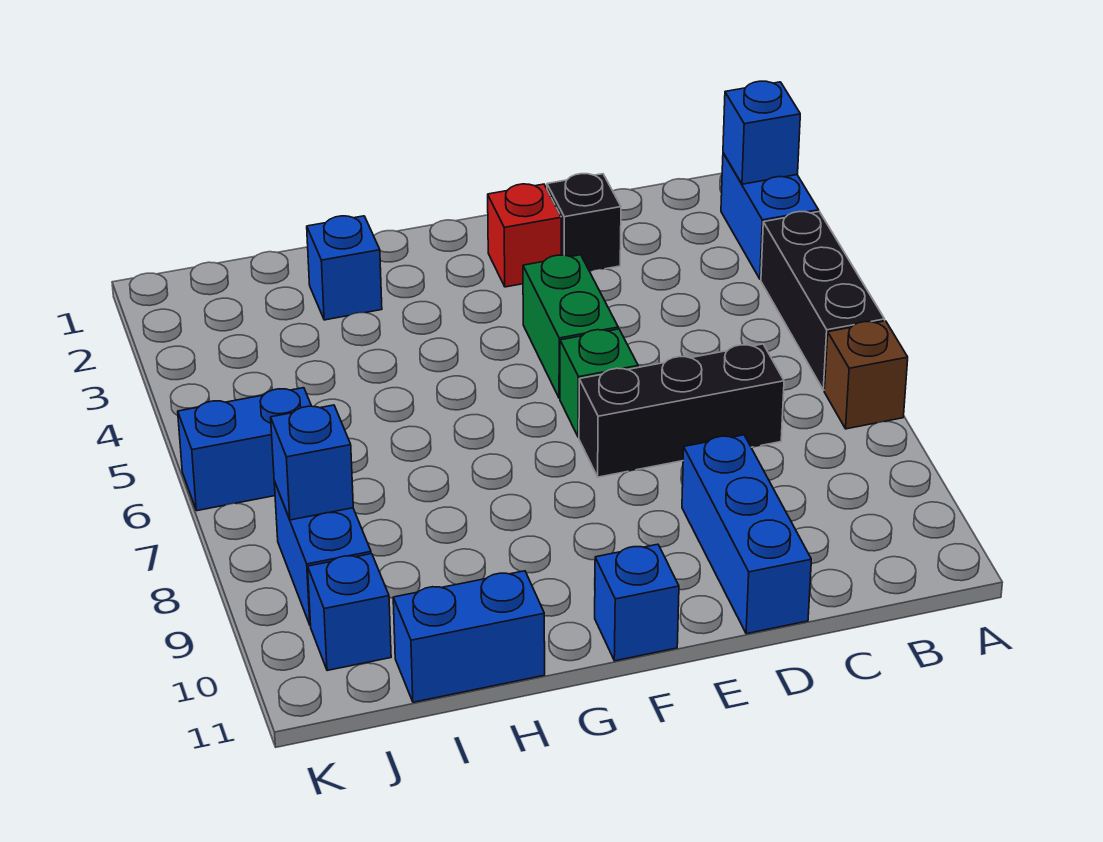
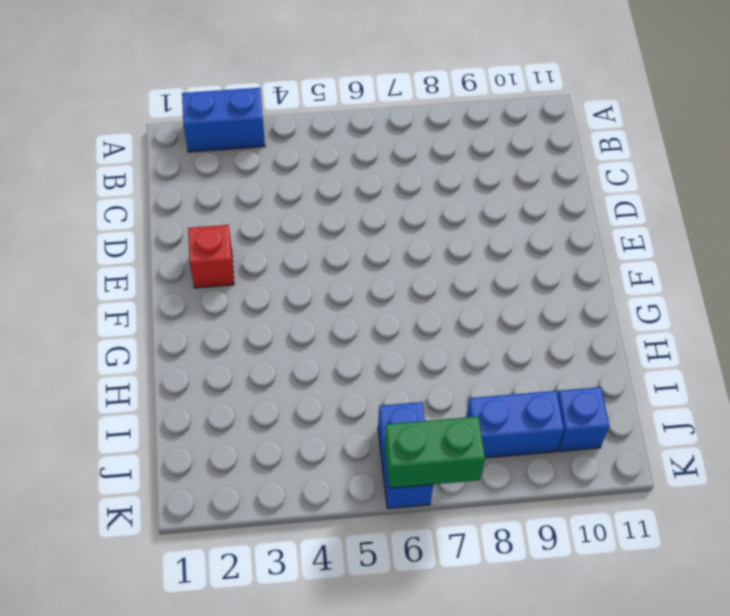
green 1x2 brick [384,417,485,488] -> green 1x2 brick moved to [523,255,618,398]
none -> black 1x3 brick [761,212,885,390]
none -> brown 1x1 brick [824,321,908,429]
none -> black 1x3 brick [579,344,784,477]

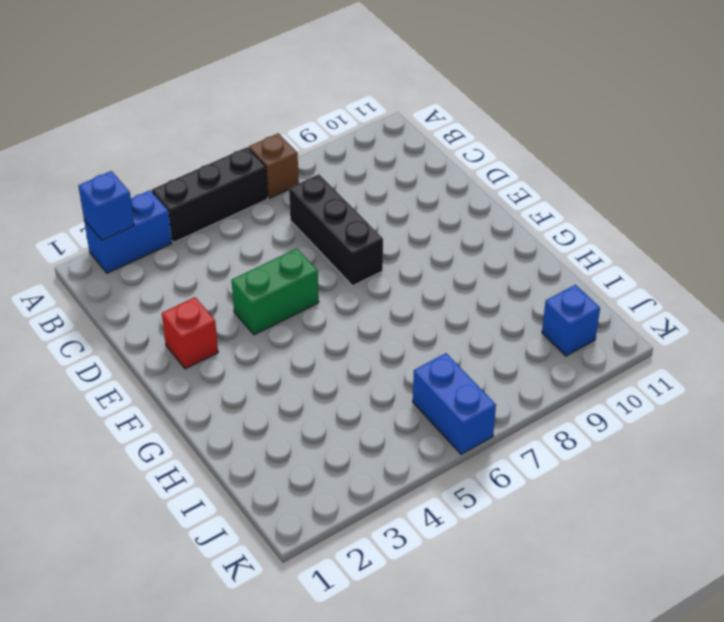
none -> black 1x1 brick [547,174,621,271]
none -> blue 1x3 brick [682,435,811,634]
none -> green 1x1 brick [560,329,638,437]

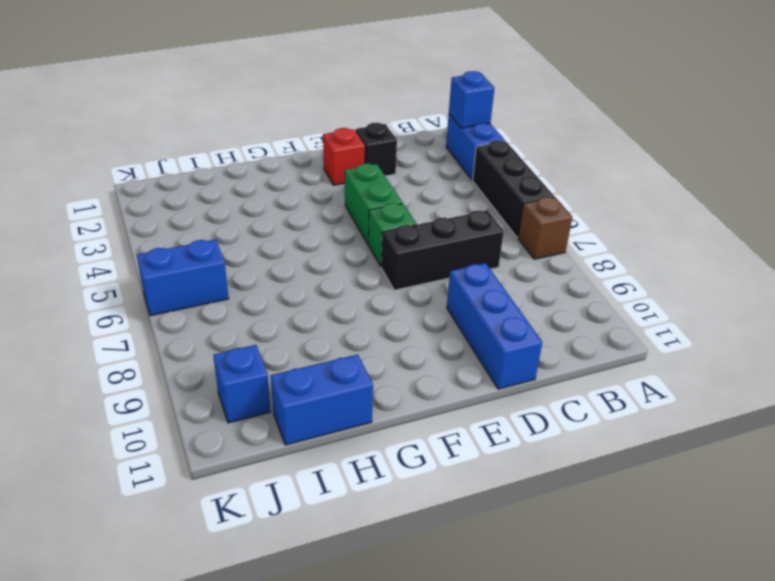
none -> blue 1x1 brick [595,544,679,661]
none -> blue 1x1 brick [307,216,382,320]
none -> blue 1x2 brick [274,481,371,626]

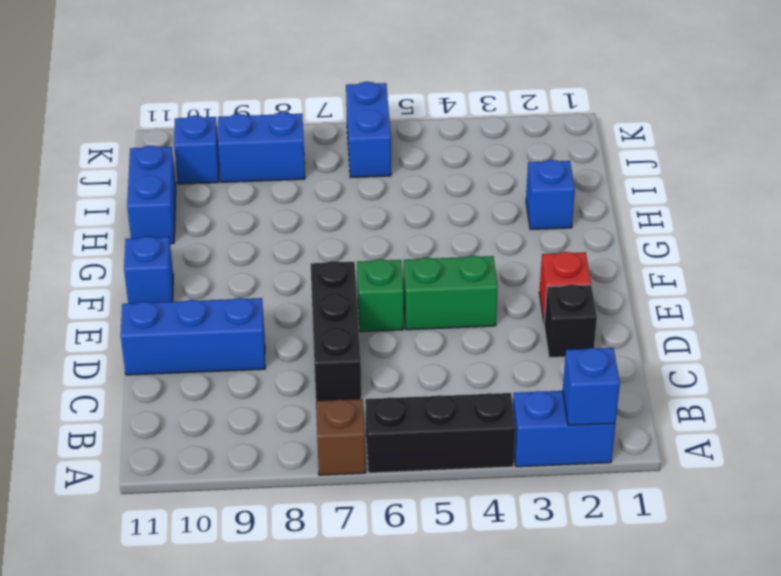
none -> blue 1x1 brick [271,405,353,520]

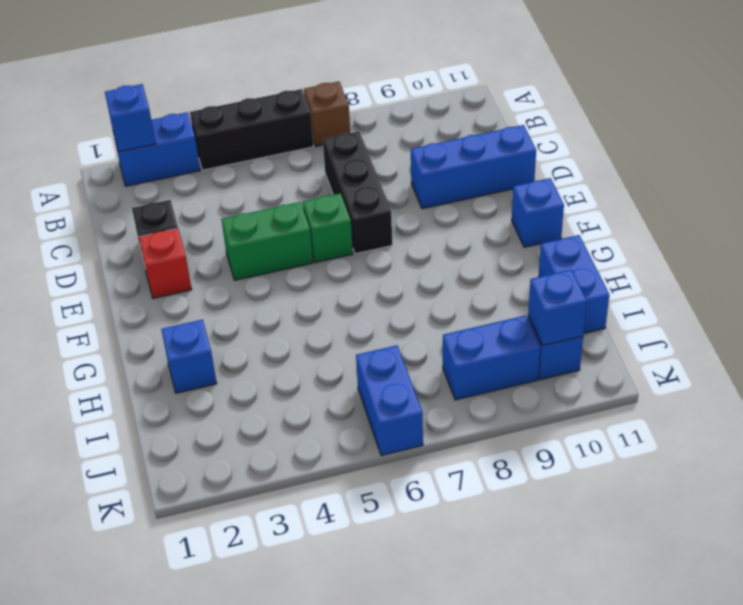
blue 1x1 brick [528,270,587,346] -> blue 1x1 brick moved to [271,405,353,520]

